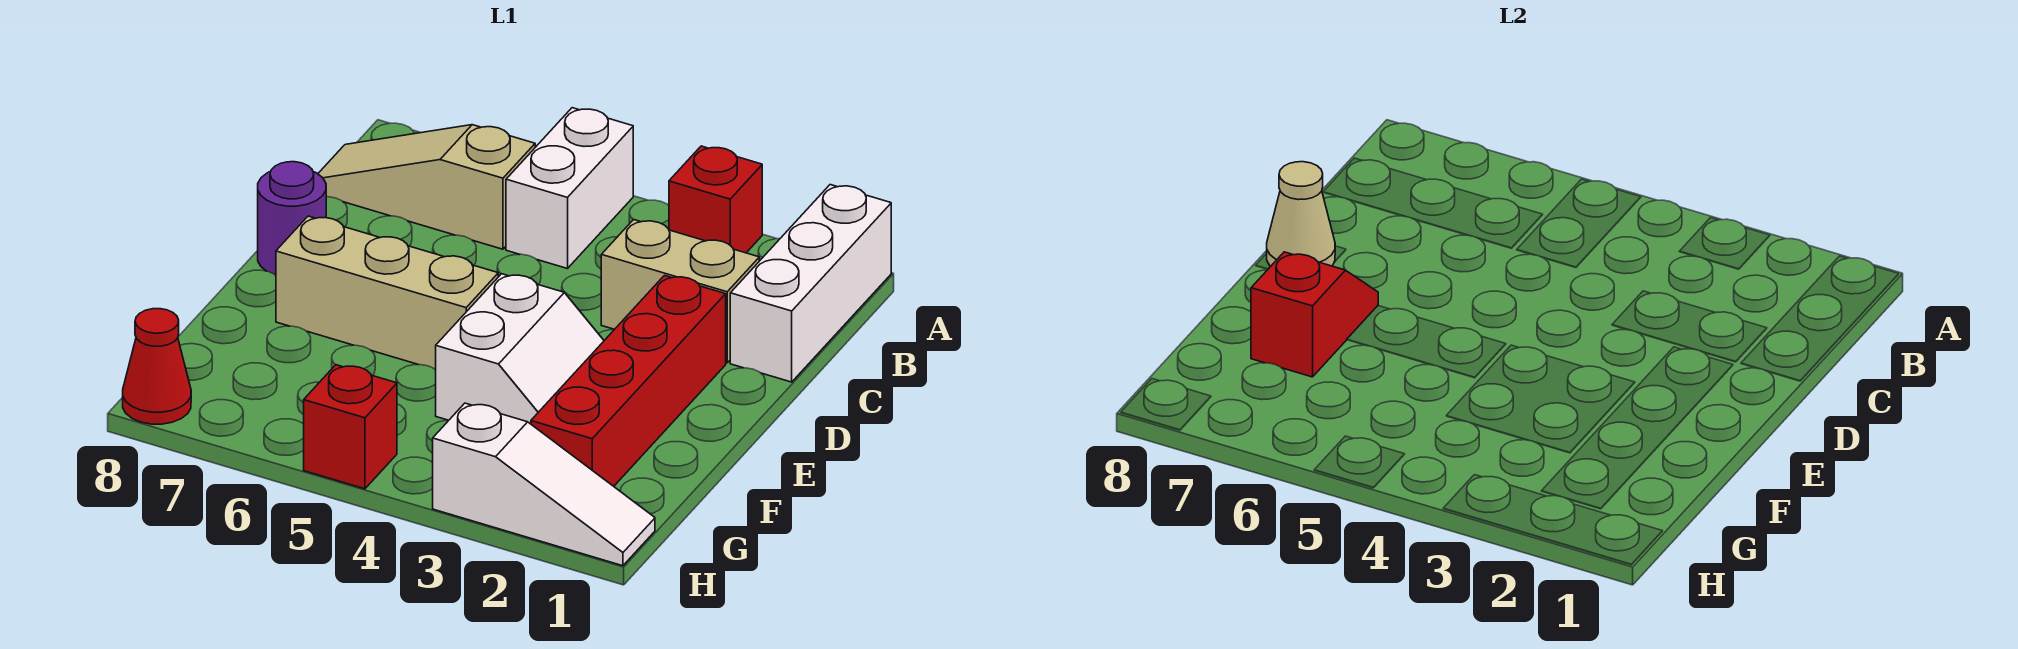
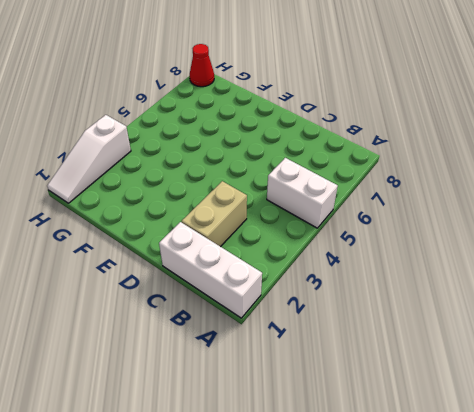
none -> red 1x1 brick [669,146,762,253]
none -> tan 1x3 slope [318,125,535,249]
none -> red 1x4 brick [531,276,726,486]

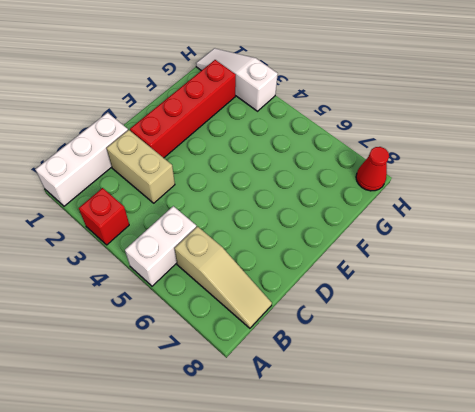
none -> purple 1x1 round brick [258,162,326,275]
none -> white 2x2 slope [436,274,604,424]
none -> tan 1x3 brick [276,216,498,370]

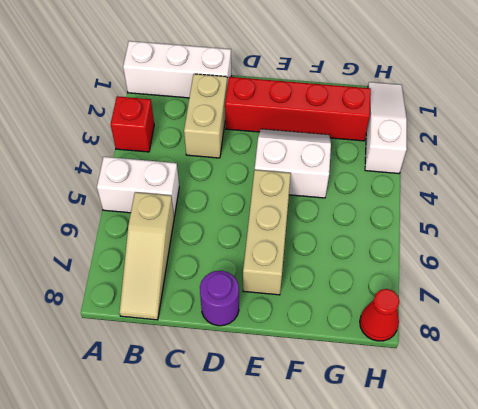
none -> red 1x1 brick [304,365,397,489]
none -> tan 1x1 cone [1267,162,1335,267]
none -> red 1x2 slope [1251,252,1378,377]

